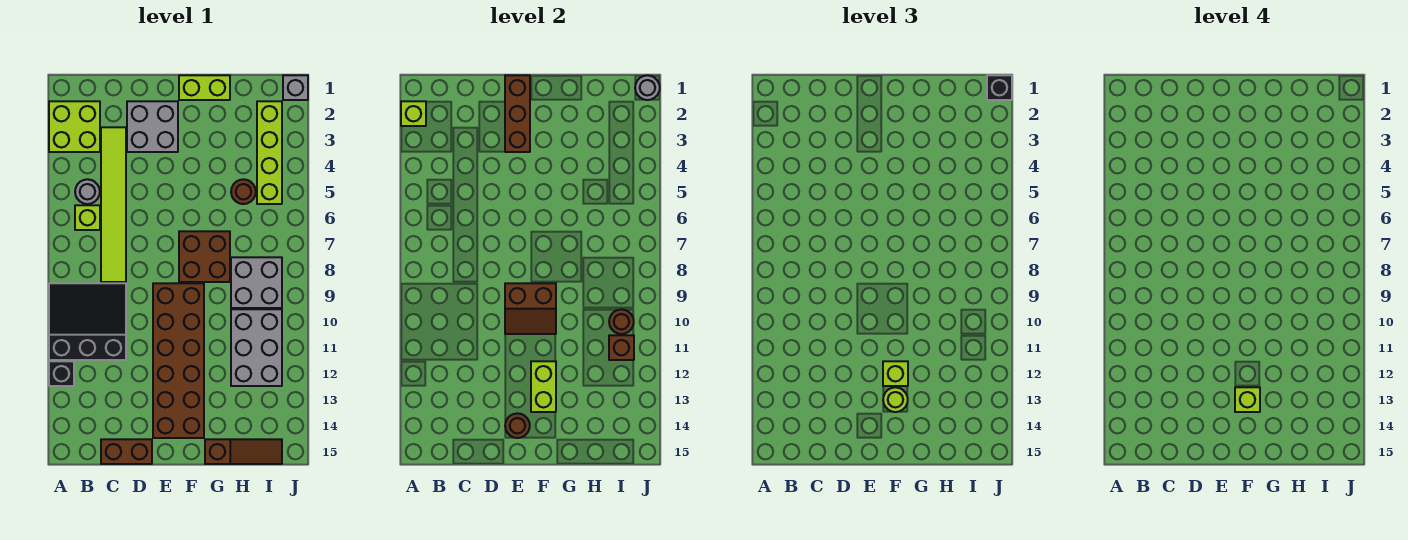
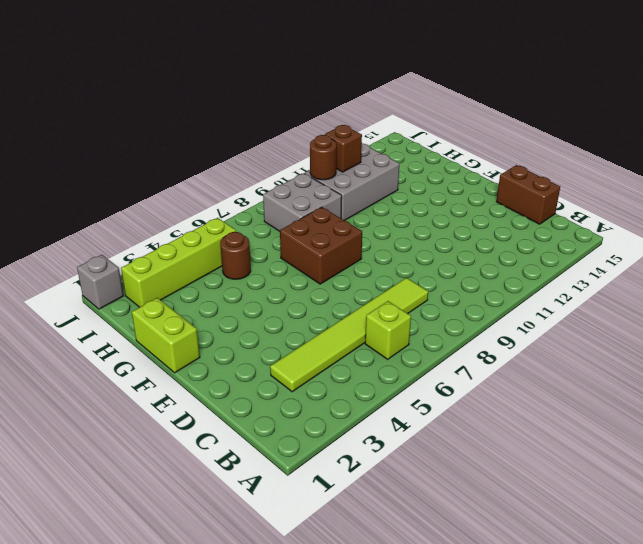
none -> lime 2x2 brick [49,101,100,152]
none -> black 3x3 slope [49,283,126,360]
none -> black 1x1 brick [49,361,74,386]

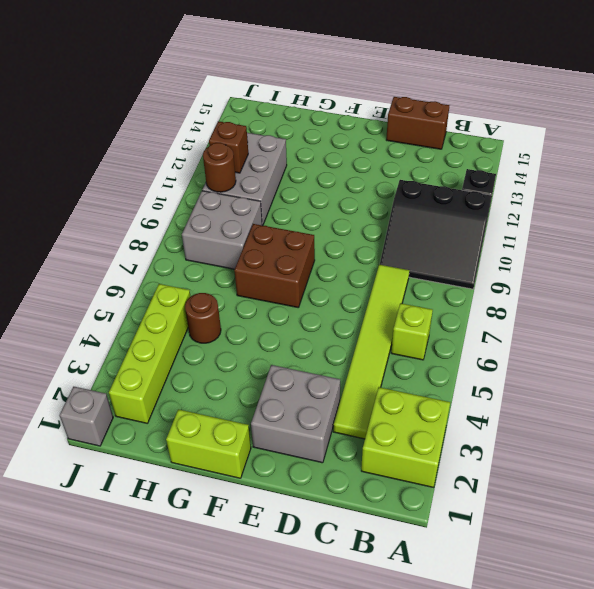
none -> grey 1x1 round brick [75,179,100,204]
none -> brown 2x6 brick [153,283,204,438]
none -> brown 1x3 slope [205,439,282,464]

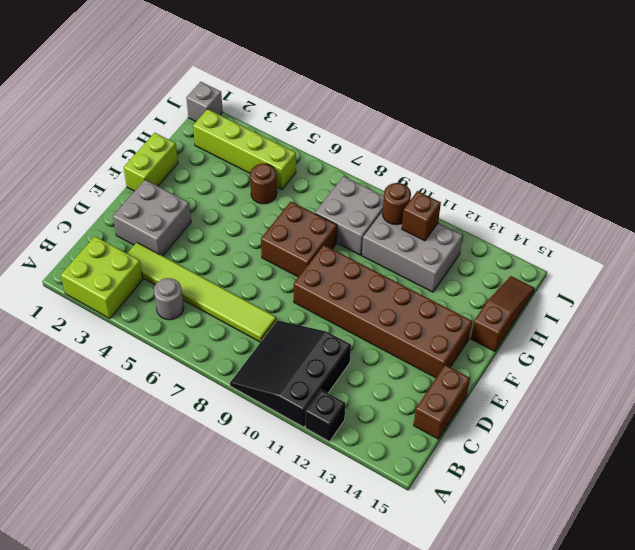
none -> lime 1x1 brick [75,205,100,230]
none -> lime 1x1 brick [401,101,426,126]
none -> brown 1x3 brick [505,75,530,152]

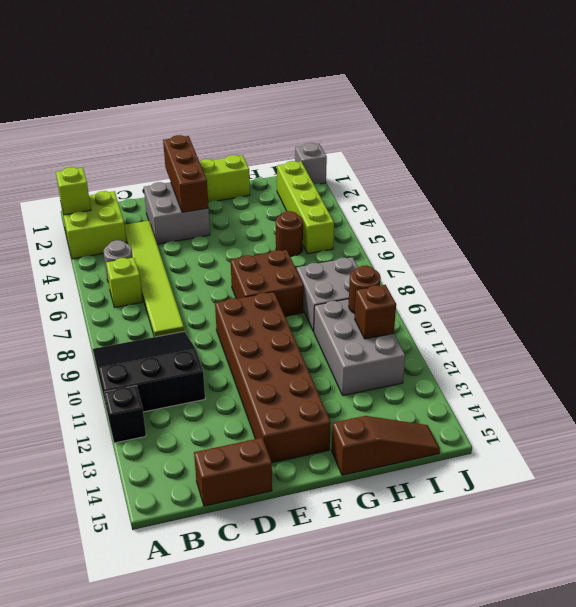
none -> brown 2x2 slope [505,283,556,334]
none -> brown 1x1 round brick [505,413,530,438]
none -> lime 1x2 brick [531,361,556,412]

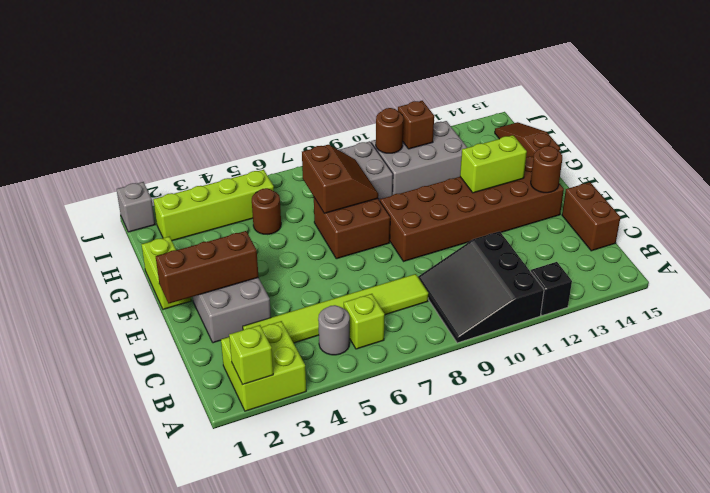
brown 2x2 slope [302,145,378,213] -> brown 2x2 slope moved to [505,283,556,334]
none -> grey 1x1 round brick [635,75,660,100]
none -> lime 1x1 brick [883,361,908,386]
none -> lime 1x1 round brick [883,387,908,412]

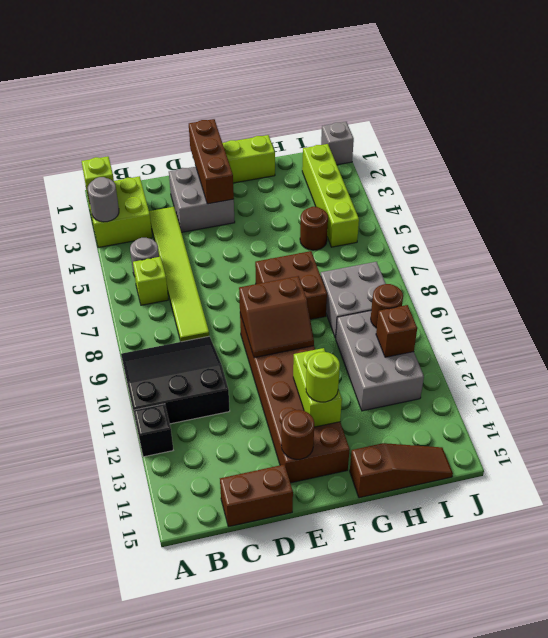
grey 1x1 round brick [88,177,119,222] -> grey 1x1 round brick moved to [635,75,660,100]
none -> lime 1x1 brick [883,361,908,386]
none -> black 1x1 brick [987,75,1012,100]
none -> lime 1x1 brick [1235,387,1260,412]

